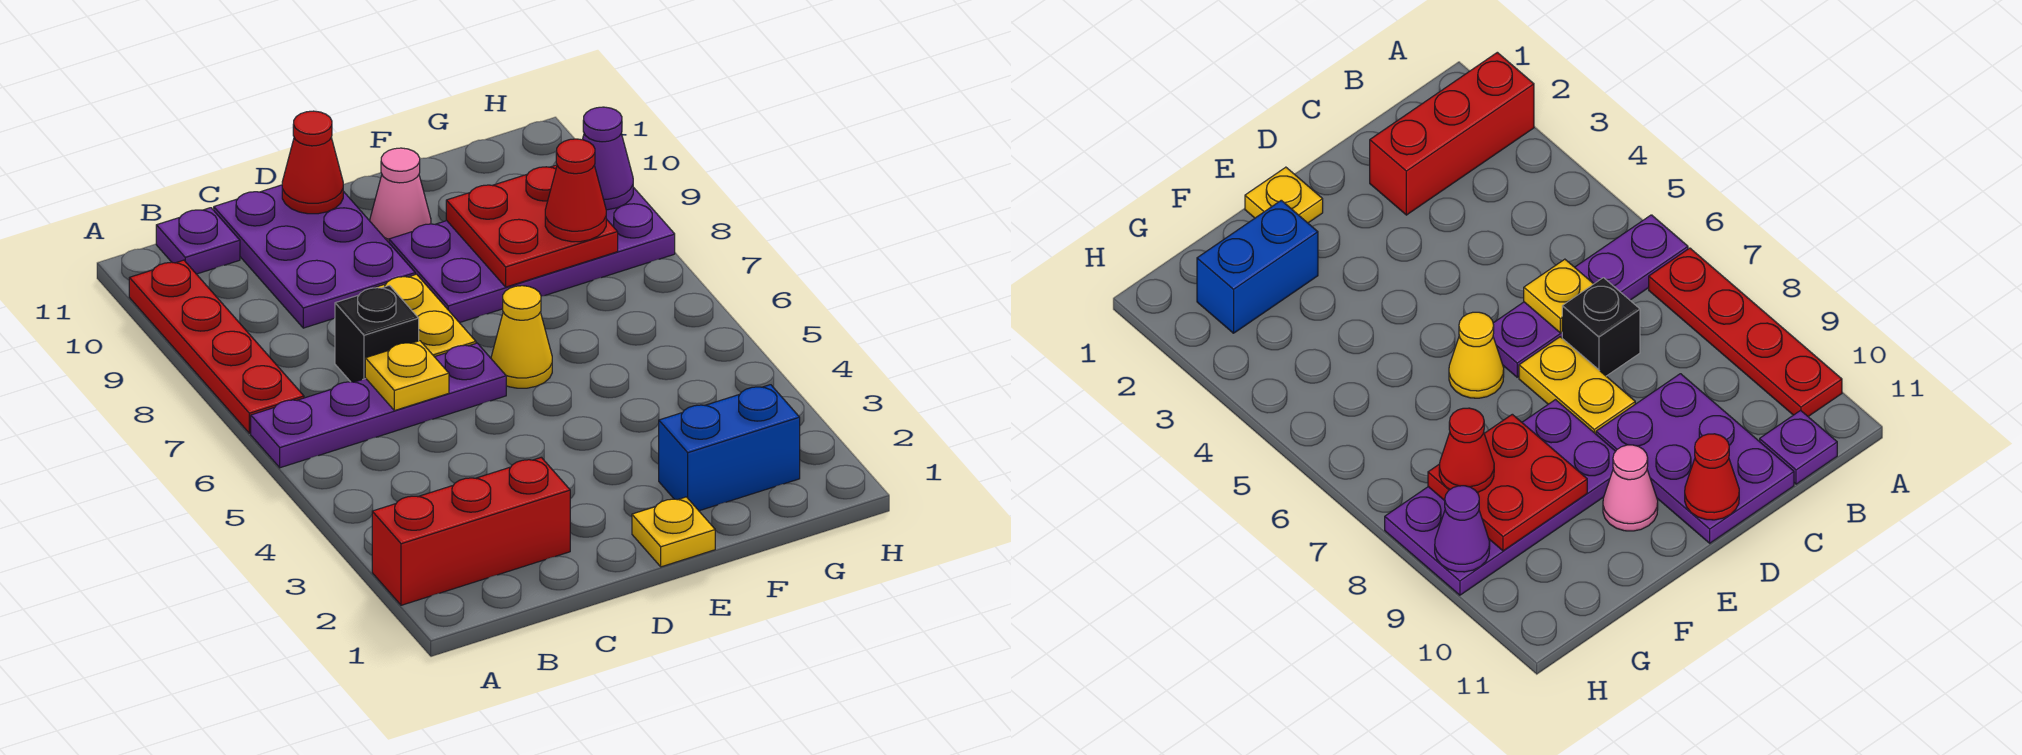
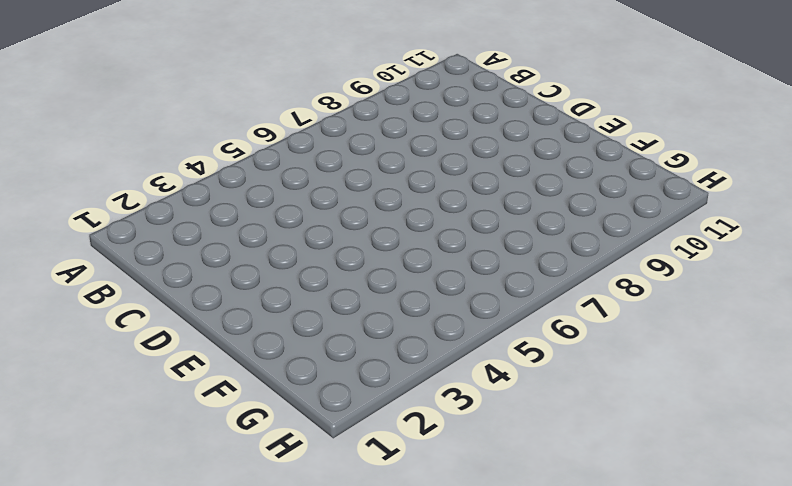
none -> red 1x3 brick [372,457,570,605]
none -> purple 1x4 plate [251,343,506,468]
none -> red 1x4 plate [129,260,304,433]

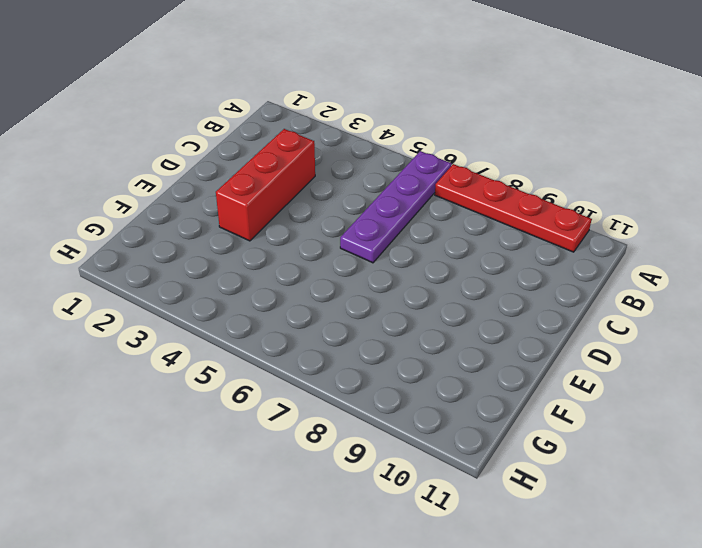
red 1x3 brick [216,129,315,241] -> red 1x3 brick moved to [372,457,570,605]
none -> purple 1x1 plate [156,208,240,274]
none -> black 1x1 brick [335,286,419,382]
none -> purple 2x3 plate [214,185,415,328]

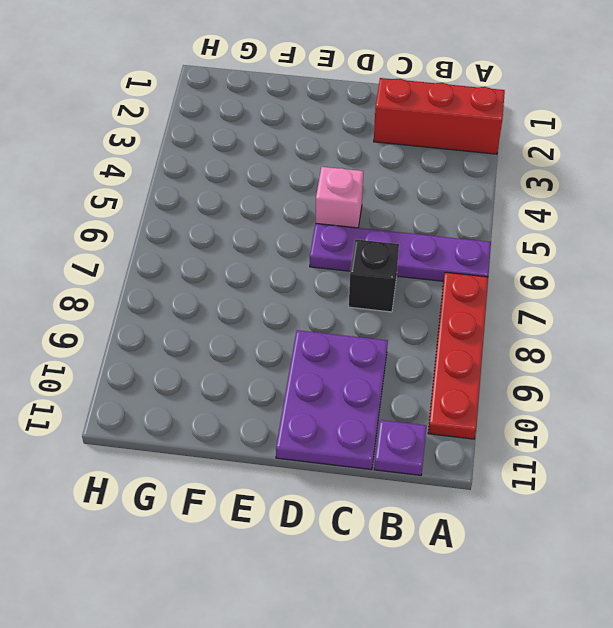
pink 1x1 brick [316,167,363,228] -> none
none -> yellow 1x2 plate [375,274,476,357]
none -> yellow 1x1 plate [632,497,715,567]
none -> yellow 1x1 cone [491,286,552,388]

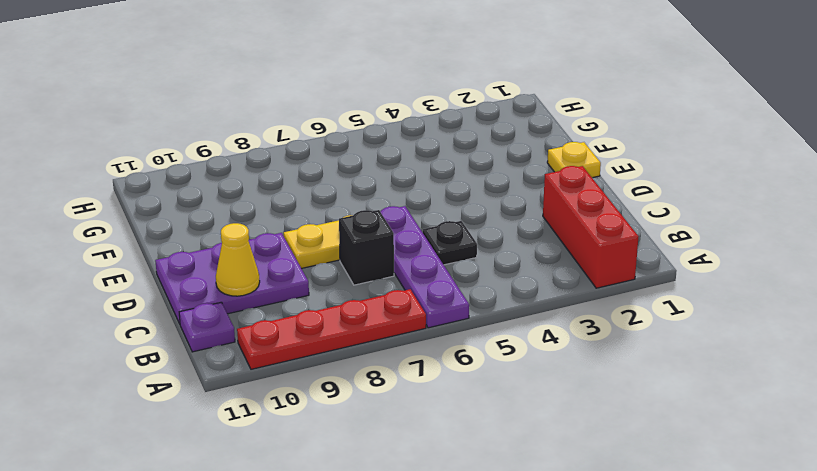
black 1x1 plate [423,221,477,265] -> none
yellow 1x1 cone [216,223,260,296] -> yellow 1x1 cone moved to [491,286,552,388]
none -> purple 2x4 plate [389,187,675,323]
none -> pink 1x1 cone [370,148,431,242]
none -> blue 1x2 brick [659,385,800,511]

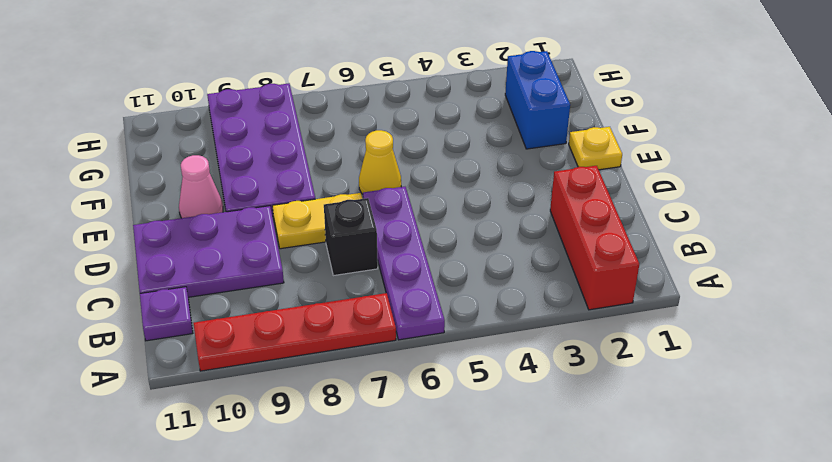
none -> yellow 1x1 plate [365,341,449,411]
none -> red 1x1 cone [282,111,343,214]
none -> red 2x2 plate [446,165,618,287]

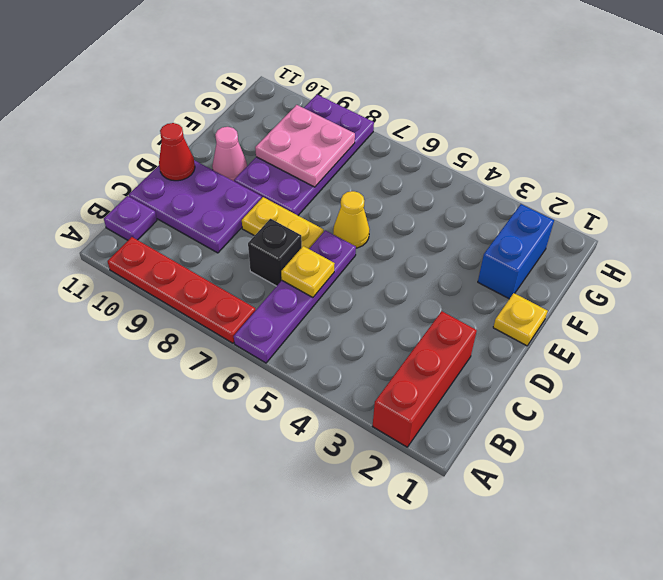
pink 2x2 plate [255,105,355,187] -> red 2x2 plate [446,165,618,287]
none -> purple 1x1 cone [582,107,633,210]
none -> red 1x1 cone [545,139,606,242]

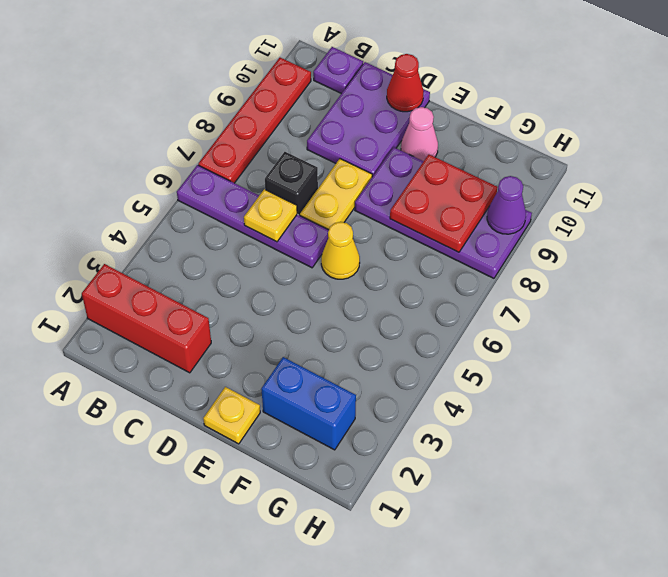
none -> red 1x1 cone [545,139,606,242]

